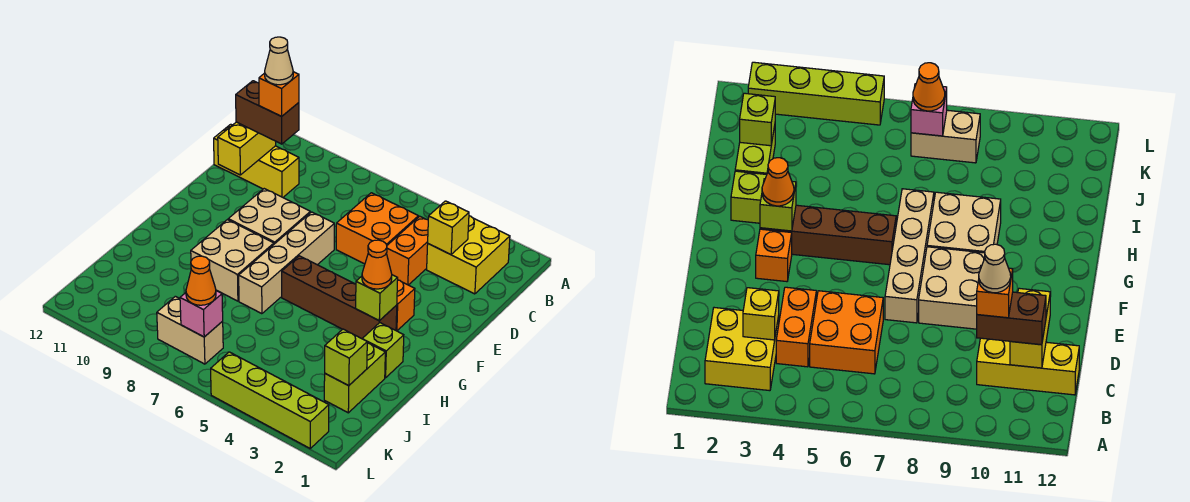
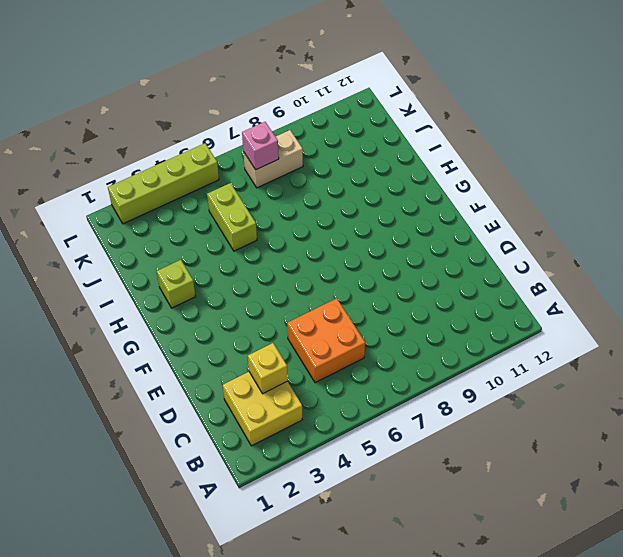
lime 1x2 brick [207,183,257,251] -> lime 1x2 brick moved to [324,343,385,413]
none -> orange 1x2 brick [387,216,428,285]
none -> yellow 1x3 brick [214,124,299,197]
none -> tan 1x4 brick [239,212,334,314]

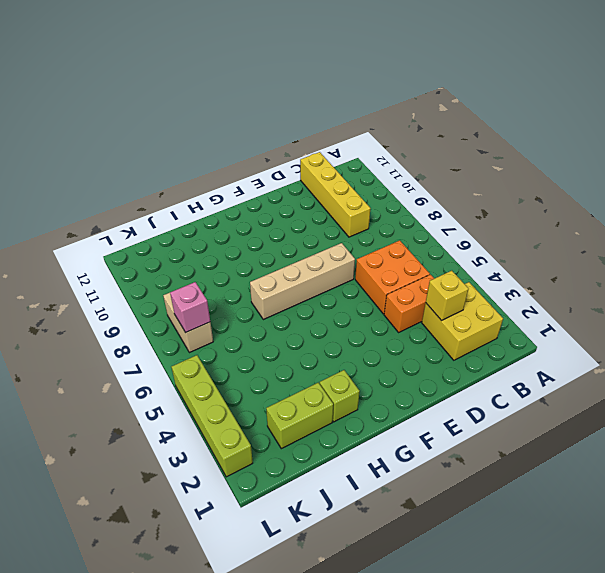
yellow 1x4 brick [300,152,371,237] -> yellow 1x3 brick [214,124,299,197]
none -> tan 2x2 brick [228,189,310,244]
none -> orange 1x1 brick [396,280,415,331]
none -> brown 1x4 brick [282,256,397,339]

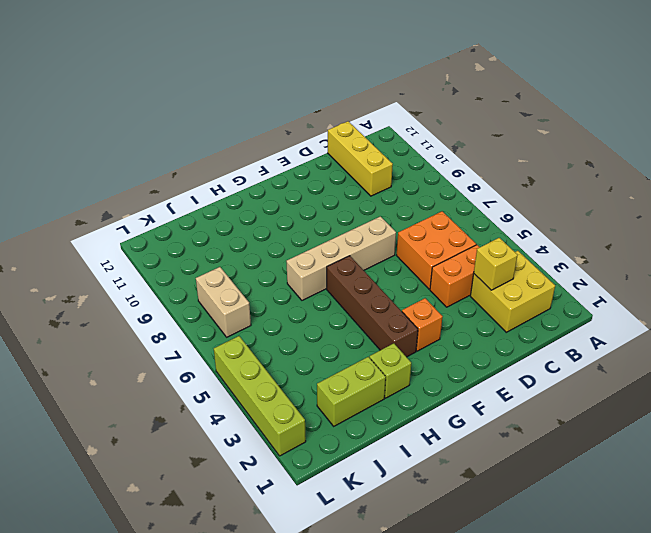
none -> tan 2x2 brick [228,189,310,244]
none -> tan 2x2 brick [191,220,274,301]
none -> yellow 1x2 brick [218,122,276,175]

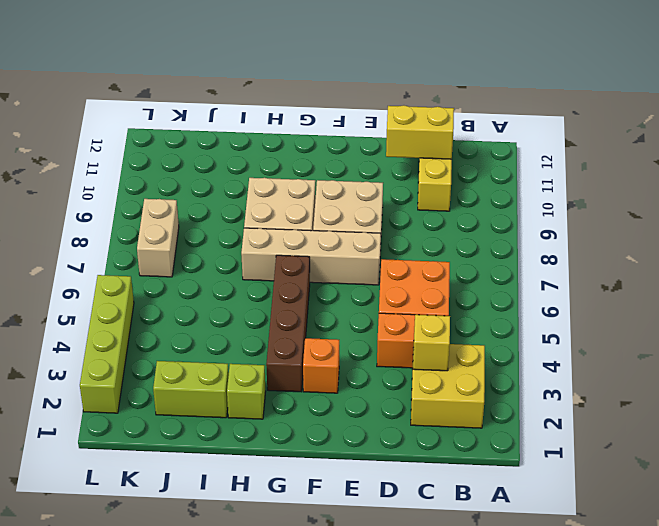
none -> lime 1x1 brick [356,275,398,321]
none -> lime 1x1 brick [325,329,367,386]
none -> pink 1x1 brick [180,290,223,337]

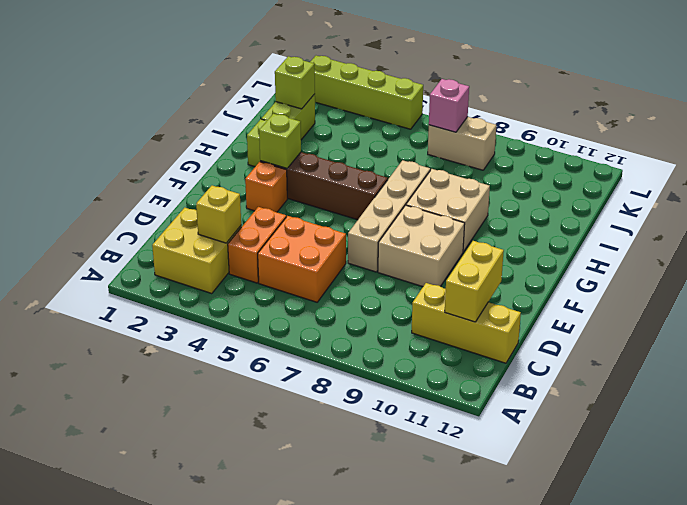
none -> brown 1x2 brick [236,81,299,144]
none -> orange 1x1 cone [362,240,392,289]
none -> orange 1x1 cone [186,256,216,305]

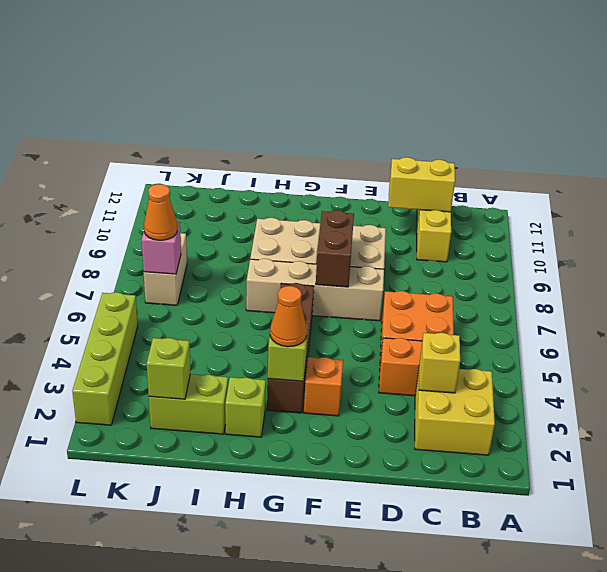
brown 1x2 brick [316,210,354,287] -> brown 1x2 brick moved to [236,81,299,144]
none -> orange 1x1 brick [259,72,299,116]
none -> tan 1x1 cone [265,37,293,85]

